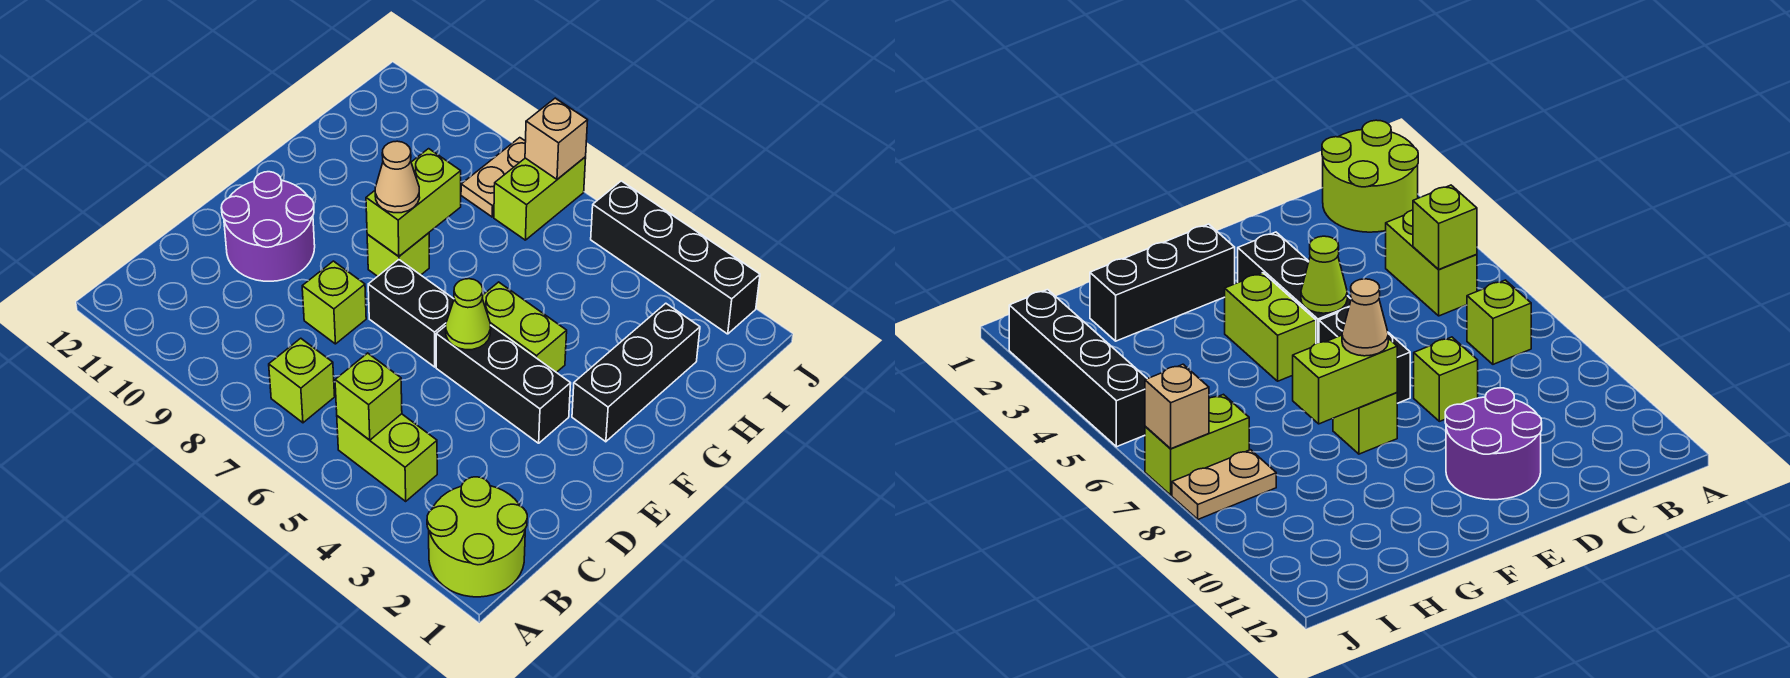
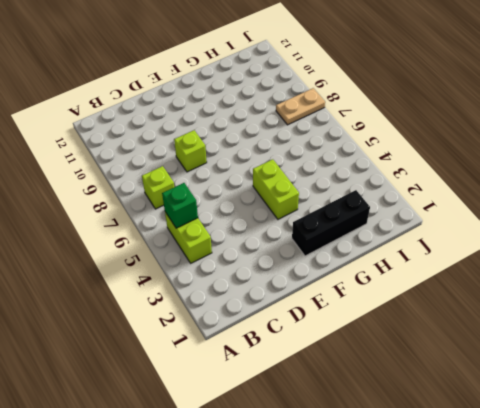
green 1x1 brick [162,183,198,228] -> lime 1x1 brick [335,353,402,440]
none -> lime 2x2 round brick [427,477,527,597]
none -> purple 2x2 round brick [221,172,315,281]
none -> black 1x3 brick [436,325,571,443]

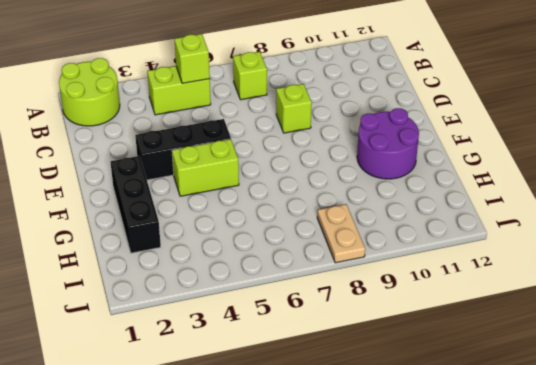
purple 2x2 round brick [357,108,419,179] -> purple 2x2 round brick moved to [221,172,315,281]
none -> black 1x2 brick [368,260,454,367]
none -> lime 1x1 brick [367,233,429,276]
none -> lime 1x2 brick [494,157,586,240]

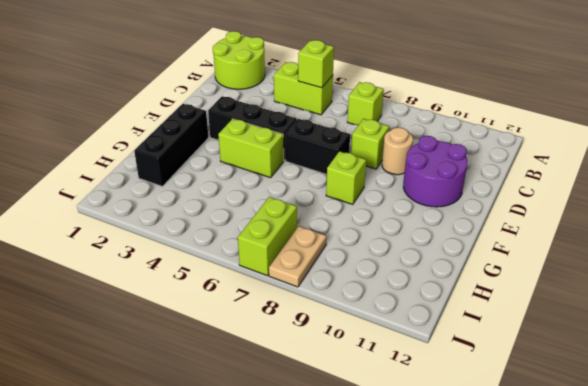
tan 1x1 round brick [382,128,413,175] -> none
none -> black 1x4 brick [591,181,760,334]
none -> lime 1x1 cone [446,279,491,350]
none -> lime 1x2 brick [366,149,461,256]

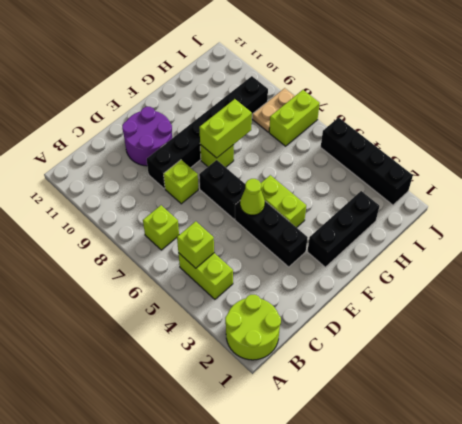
black 1x6 brick [147,76,268,189] -> none
none -> tan 1x1 brick [525,98,588,179]
none -> tan 1x1 cone [375,141,420,213]

